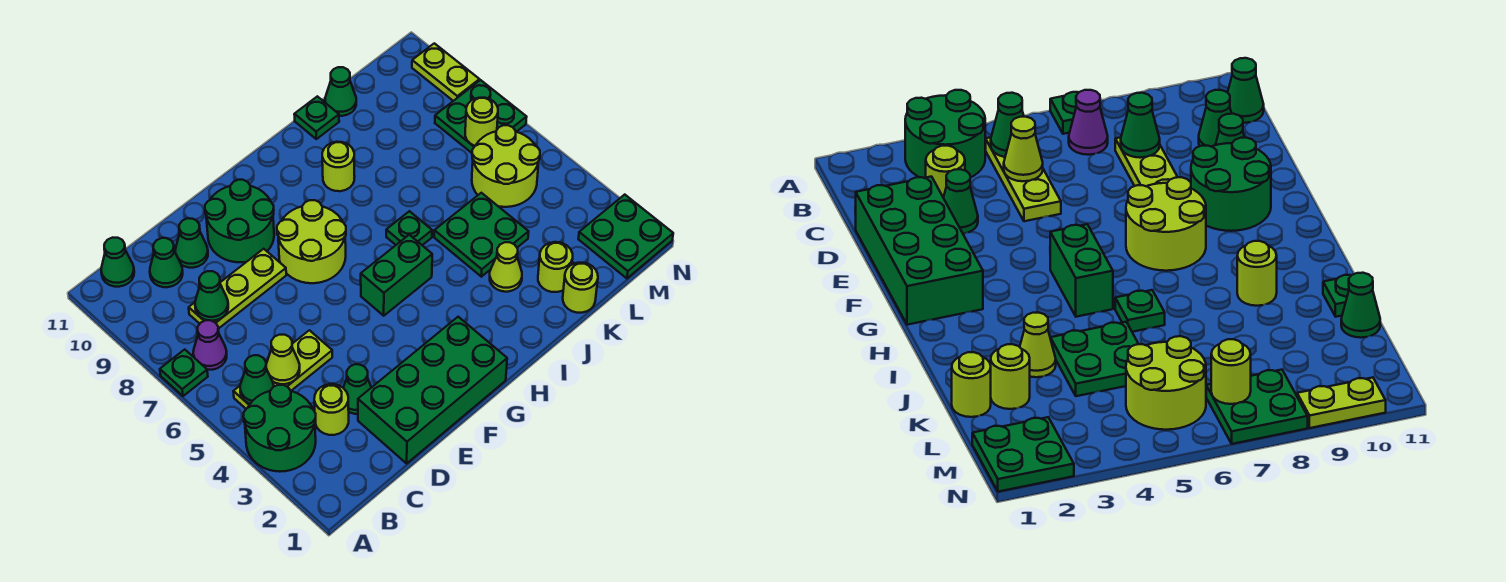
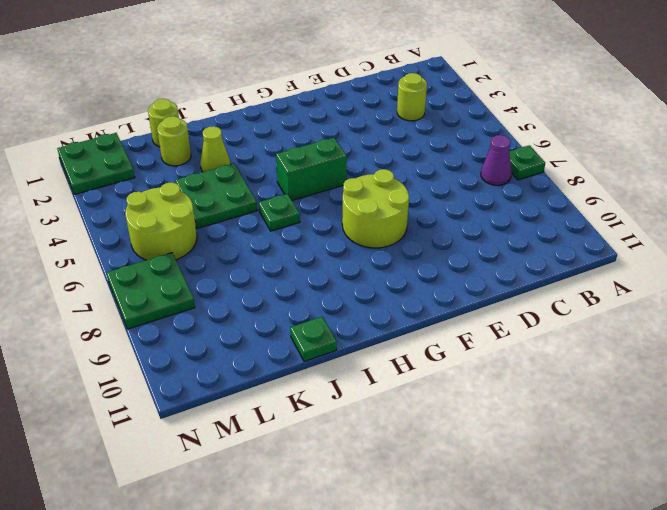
none -> green 2x2 round brick [243,385,316,472]
none -> lime 1x3 plate [233,330,332,409]
none -> green 1x1 cone [101,238,134,287]
none -> lime 1x3 plate [189,249,286,329]

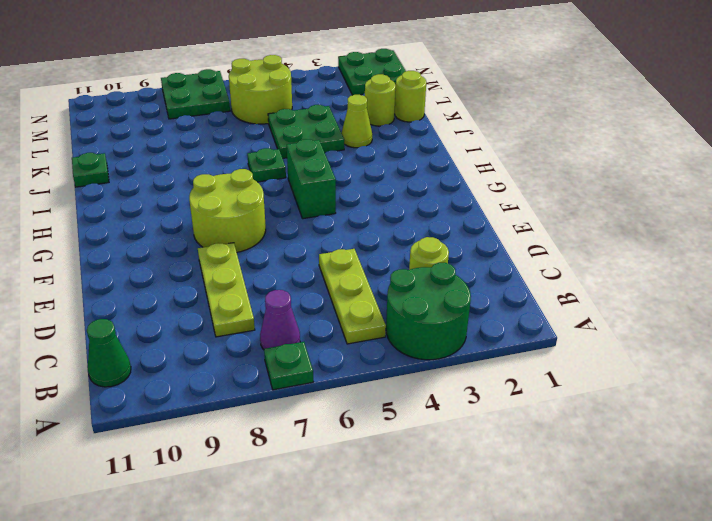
none -> green 1x1 cone [150,238,183,287]
none -> green 2x4 brick [358,317,507,463]
none -> green 1x1 cone [343,364,372,414]
none -> green 1x1 cone [175,218,208,268]

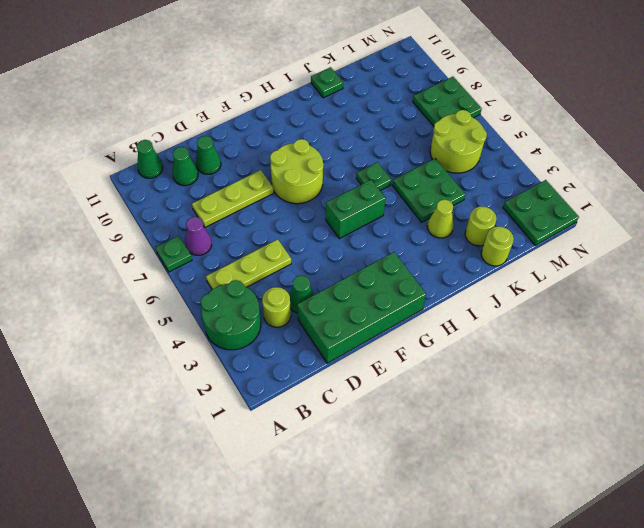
none -> green 2x2 round brick [205,180,274,262]
none -> lime 1x1 round brick [322,142,355,191]
none -> green 1x1 cone [325,67,356,116]
none -> lime 1x2 plate [412,43,479,101]

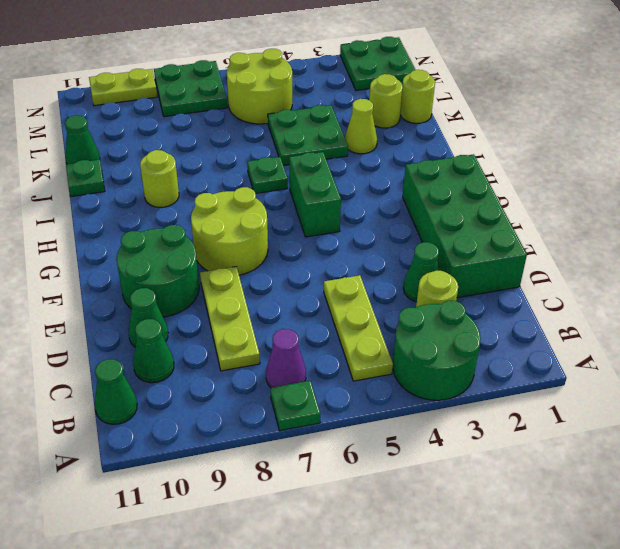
none -> green 1x1 cone [240,355,274,404]
none -> lime 1x1 cone [266,335,300,384]
none -> green 1x1 cone [195,271,228,321]
none -> lime 1x1 round brick [465,98,498,146]

